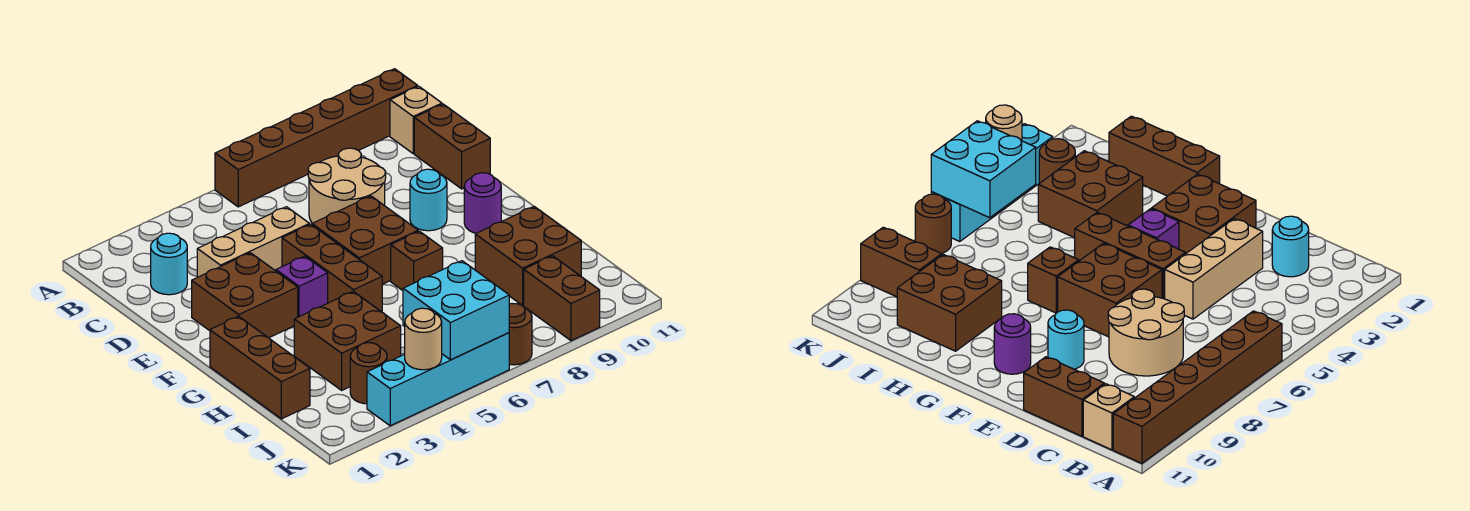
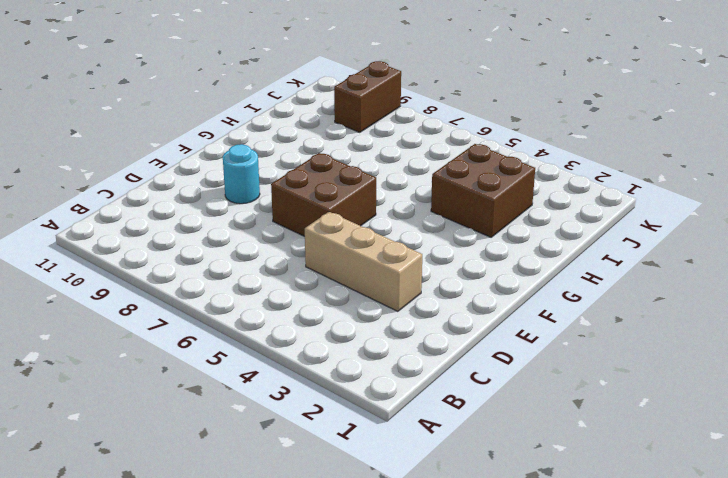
none -> brown 1x6 brick [215,69,418,207]
none -> tan 1x1 brick [390,86,442,154]
none -> cyan 1x1 round brick [151,233,187,295]

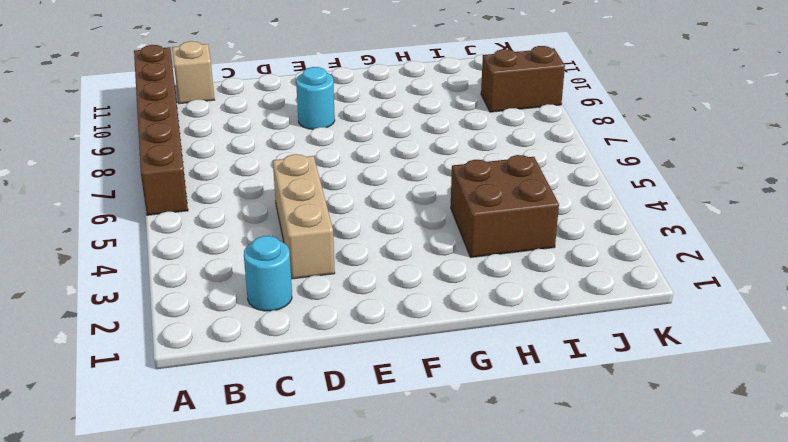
none -> tan 2x2 round brick [308,148,386,223]
none -> brown 1x2 brick [414,104,490,189]
none -> brown 2x2 brick [192,253,298,338]

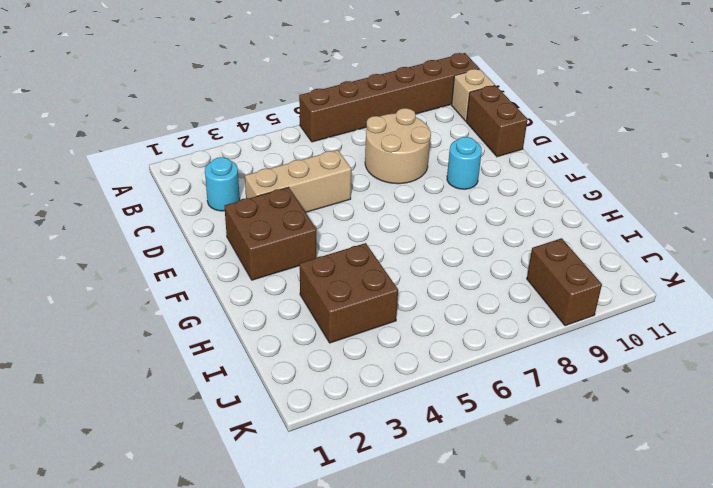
none -> brown 1x3 brick [282,224,382,312]
none -> brown 2x2 brick [312,196,418,284]
none -> purple 1x1 brick [276,256,328,317]

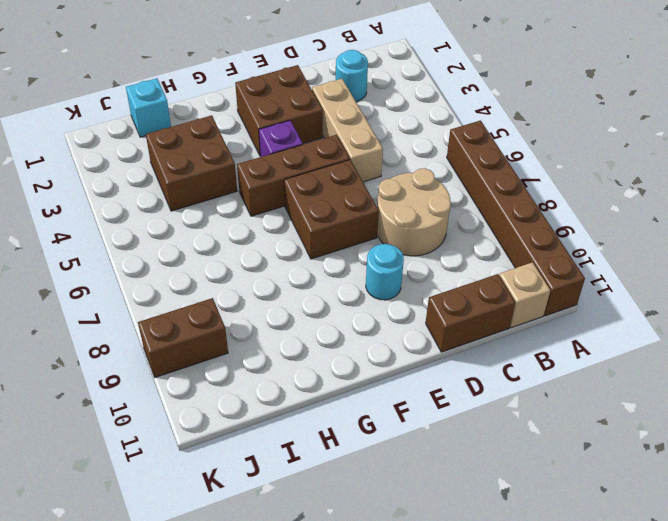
cyan 1x1 brick [126,78,171,137] -> brown 1x3 brick [210,316,310,419]
none -> purple 1x1 round brick [464,173,501,233]
none -> brown 1x1 brick [391,231,443,290]
none -> brown 2x2 brick [475,207,581,306]

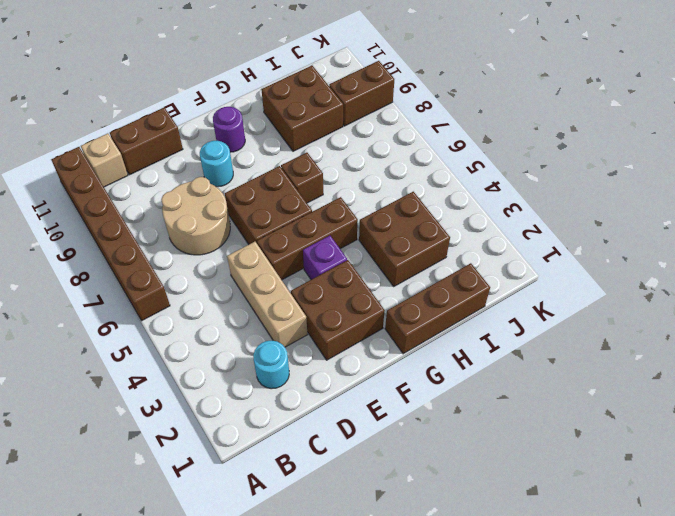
none -> brown 1x1 round brick [350,343,387,404]
none -> cyan 1x4 brick [367,333,509,426]
none -> brown 1x1 round brick [509,304,532,365]

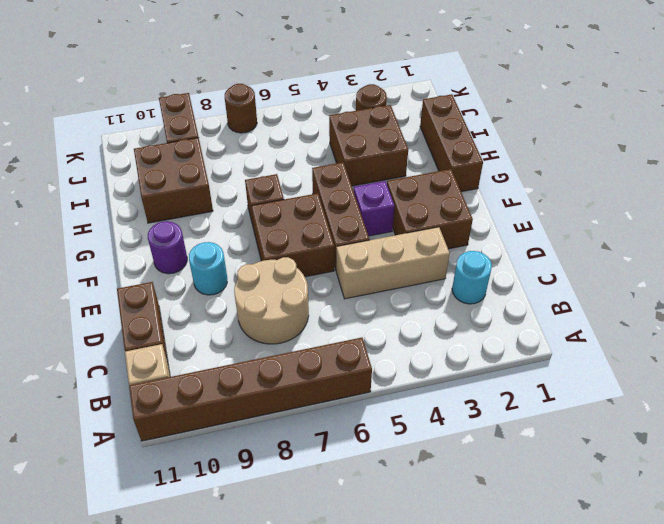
none -> cyan 1x4 brick [367,333,509,426]
none -> cyan 2x2 brick [403,261,509,360]
none -> tan 1x1 round brick [405,308,442,370]

